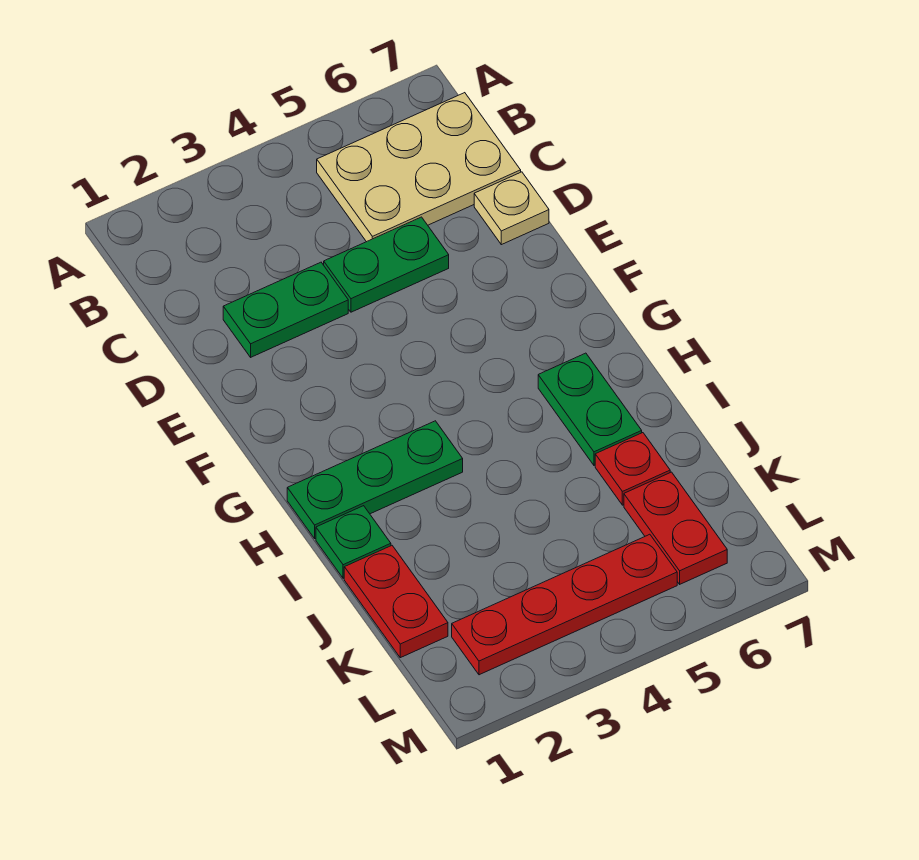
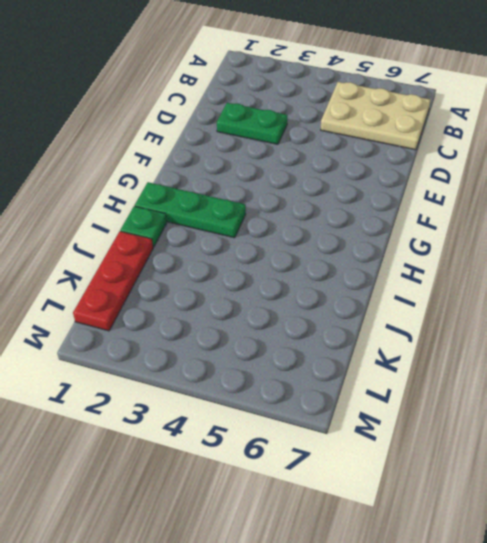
red 1x3 plate [73,231,153,331] -> red 1x2 plate [344,546,448,658]
none -> green 1x2 plate [324,217,449,312]
none -> tan 1x1 plate [474,172,549,245]

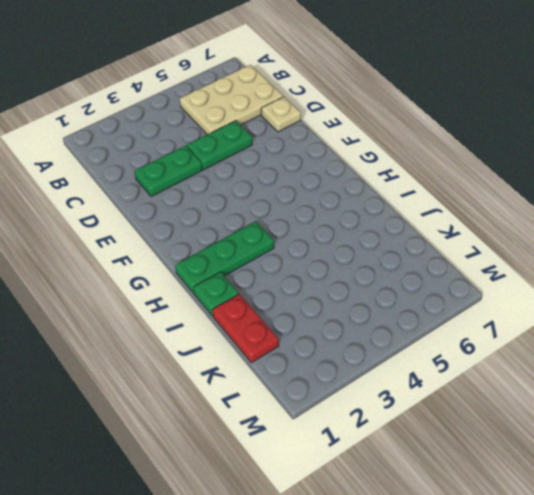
none -> green 1x2 plate [538,353,642,465]
none -> red 1x1 plate [595,433,670,505]

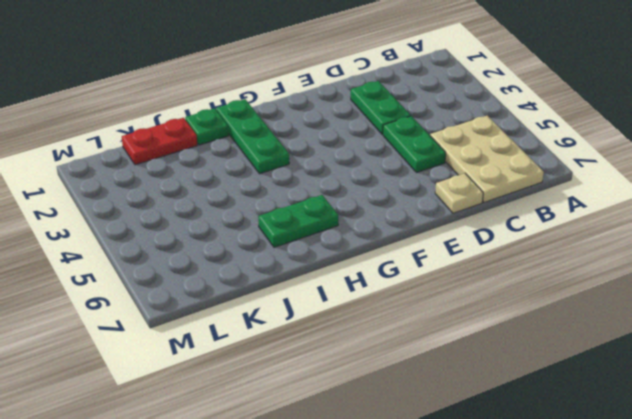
none -> red 1x1 plate [595,433,670,505]
none -> red 1x2 plate [624,472,727,584]

